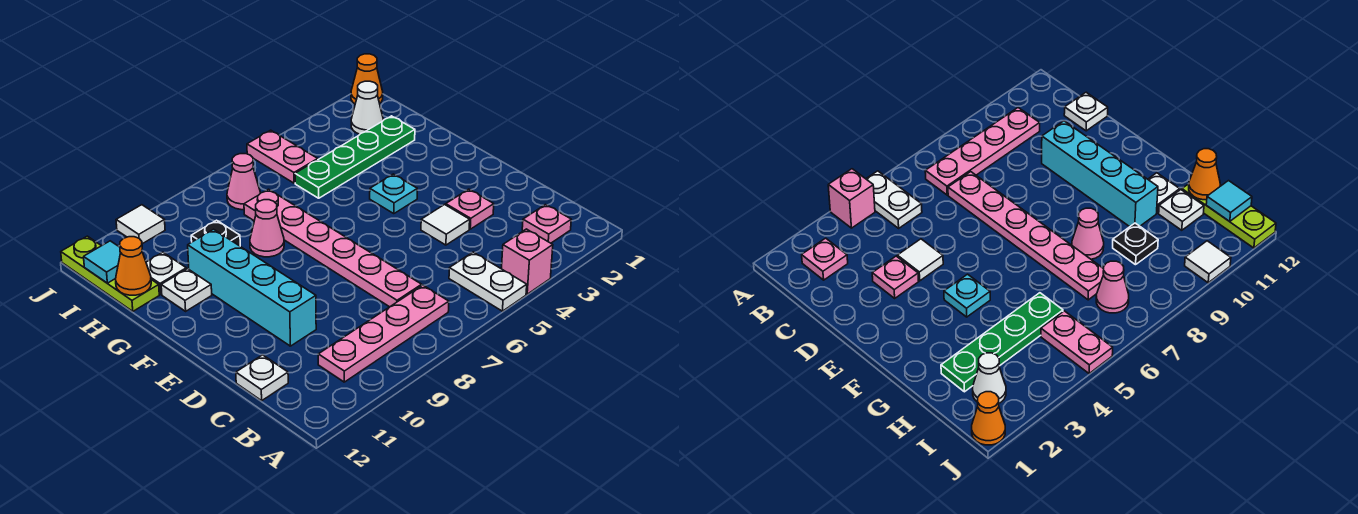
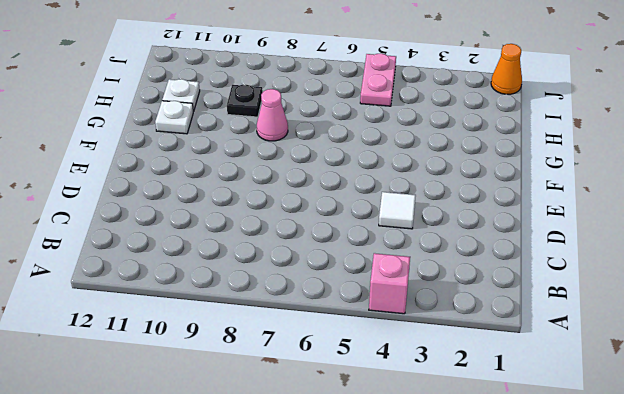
none -> white 1x2 plate [449,252,527,311]
none -> pink 1x1 plate [522,205,571,243]
none -> pink 1x4 plate [318,285,449,382]

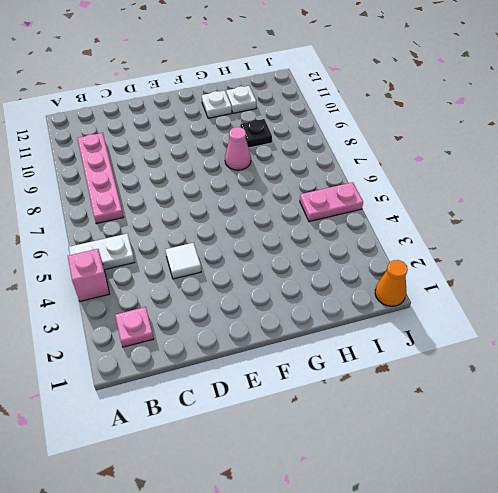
none -> pink 1x6 plate [244,189,422,307]
none -> white 1x1 plate [236,355,288,401]
none -> pink 1x1 plate [446,189,494,229]

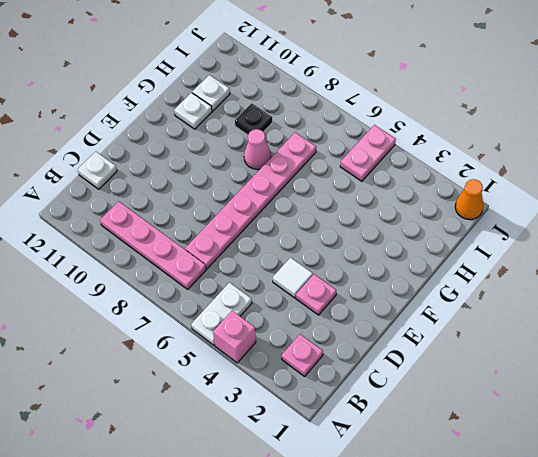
none -> cyan 1x4 brick [188,229,316,346]
none -> cyan 1x1 plate [370,174,417,214]
none -> green 1x4 plate [295,116,415,198]

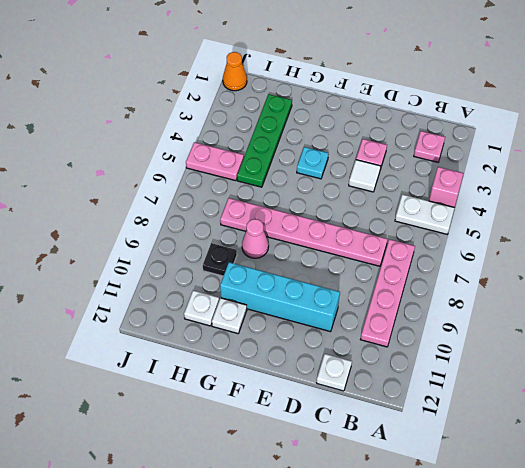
none -> lime 1x3 plate [61,236,159,311]
none -> white 1x1 cone [351,81,383,134]
none -> pink 1x1 cone [227,154,260,210]

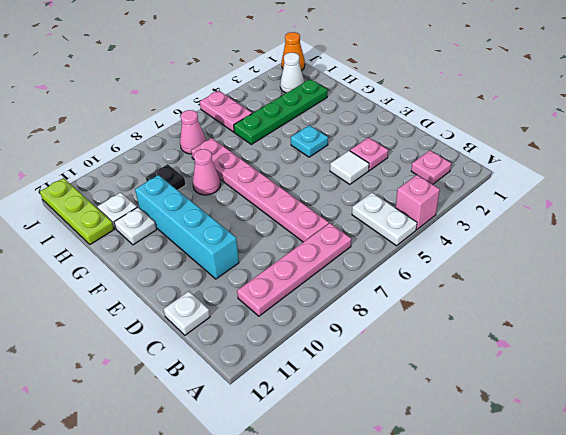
none -> white 1x1 tile [116,205,165,244]
none -> orange 1x1 cone [116,237,151,295]
none -> cyan 1x1 tile [84,241,121,283]

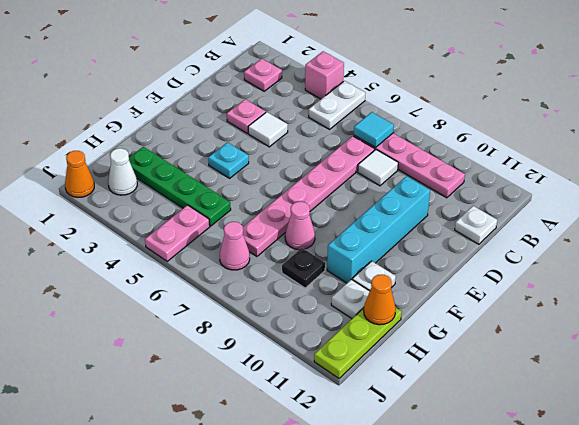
cyan 1x1 tile [354,112,394,148] -> cyan 1x1 tile moved to [84,241,121,283]
white 1x1 tile [358,150,398,186] -> white 1x1 tile moved to [116,205,165,244]

